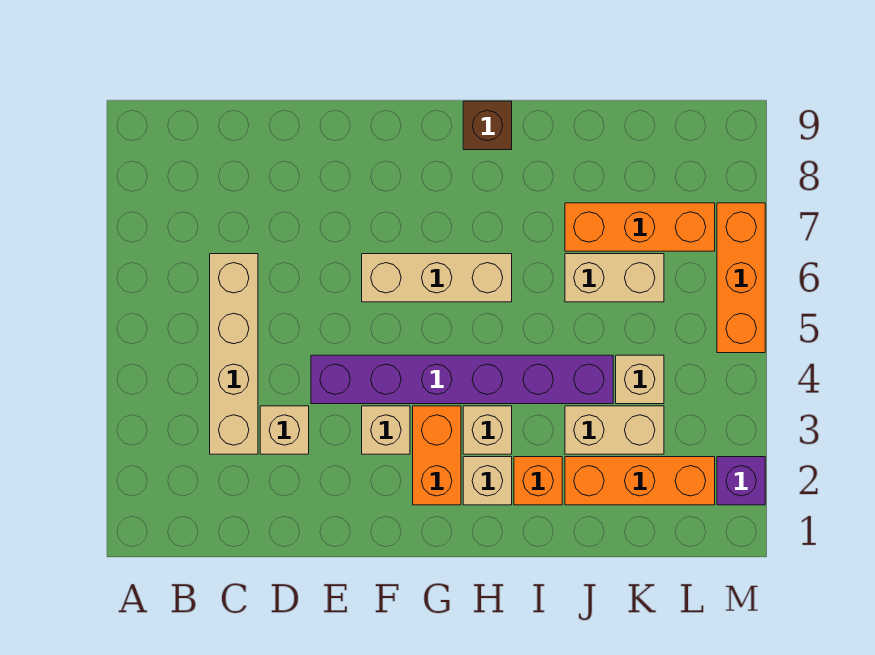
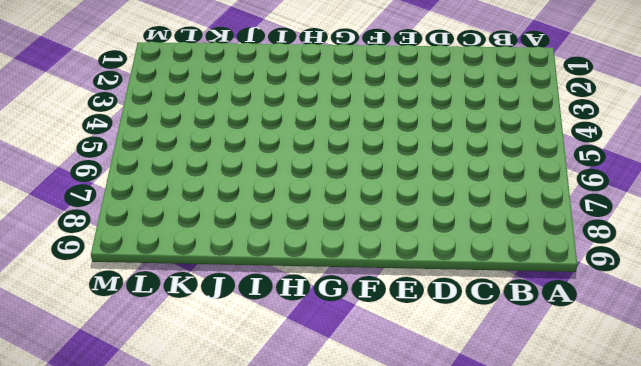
none -> tan 1x4 brick [210,254,258,454]
none -> tan 1x1 brick [260,406,309,454]
none -> purple 1x6 brick [311,355,613,404]

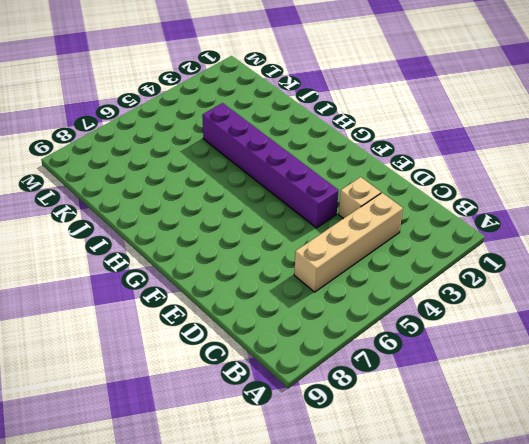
none -> tan 1x1 brick [362,406,410,454]
none -> tan 1x3 brick [362,254,512,302]
none -> orange 1x2 brick [413,406,461,505]

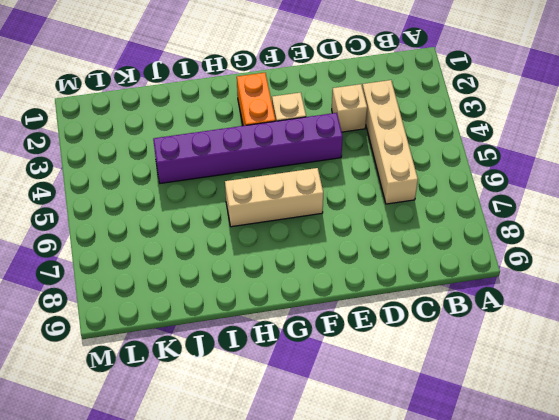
none -> tan 1x1 brick [463,457,512,505]
none -> tan 1x1 brick [463,406,512,454]
none -> brown 1x1 brick [463,101,512,150]

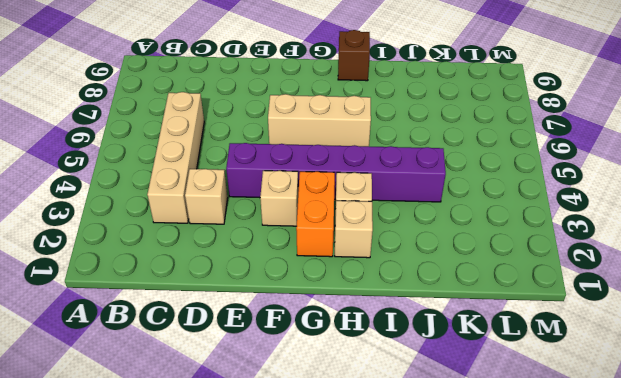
none -> orange 1x1 brick [514,457,562,505]
none -> orange 1x3 brick [565,457,715,505]
none -> tan 1x2 brick [565,406,664,454]

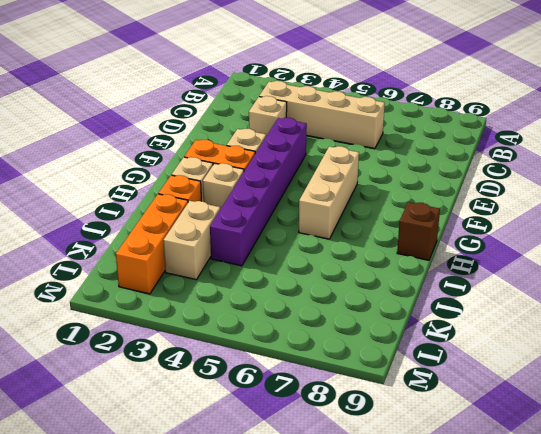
none -> tan 1x2 brick [565,254,664,302]
none -> orange 1x3 brick [565,203,715,251]
none -> tan 1x1 brick [616,355,664,404]

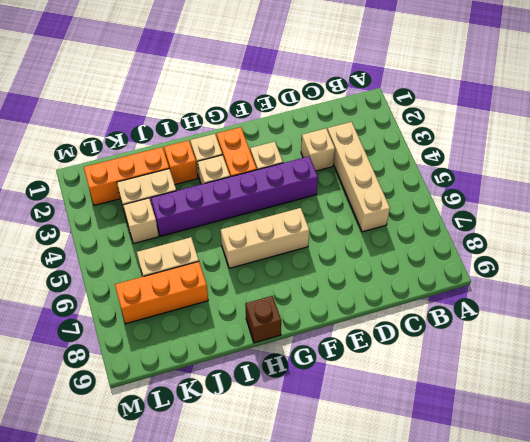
none -> purple 1x1 brick [717,457,765,505]
none -> orange 1x3 brick [717,203,765,353]

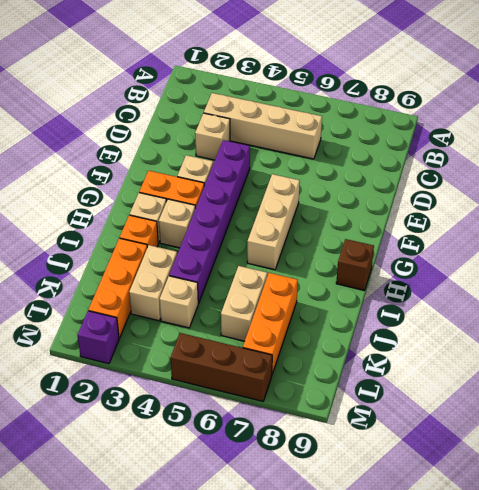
brown 1x3 brick [171,333,272,401] -> orange 1x3 brick [717,203,765,353]

